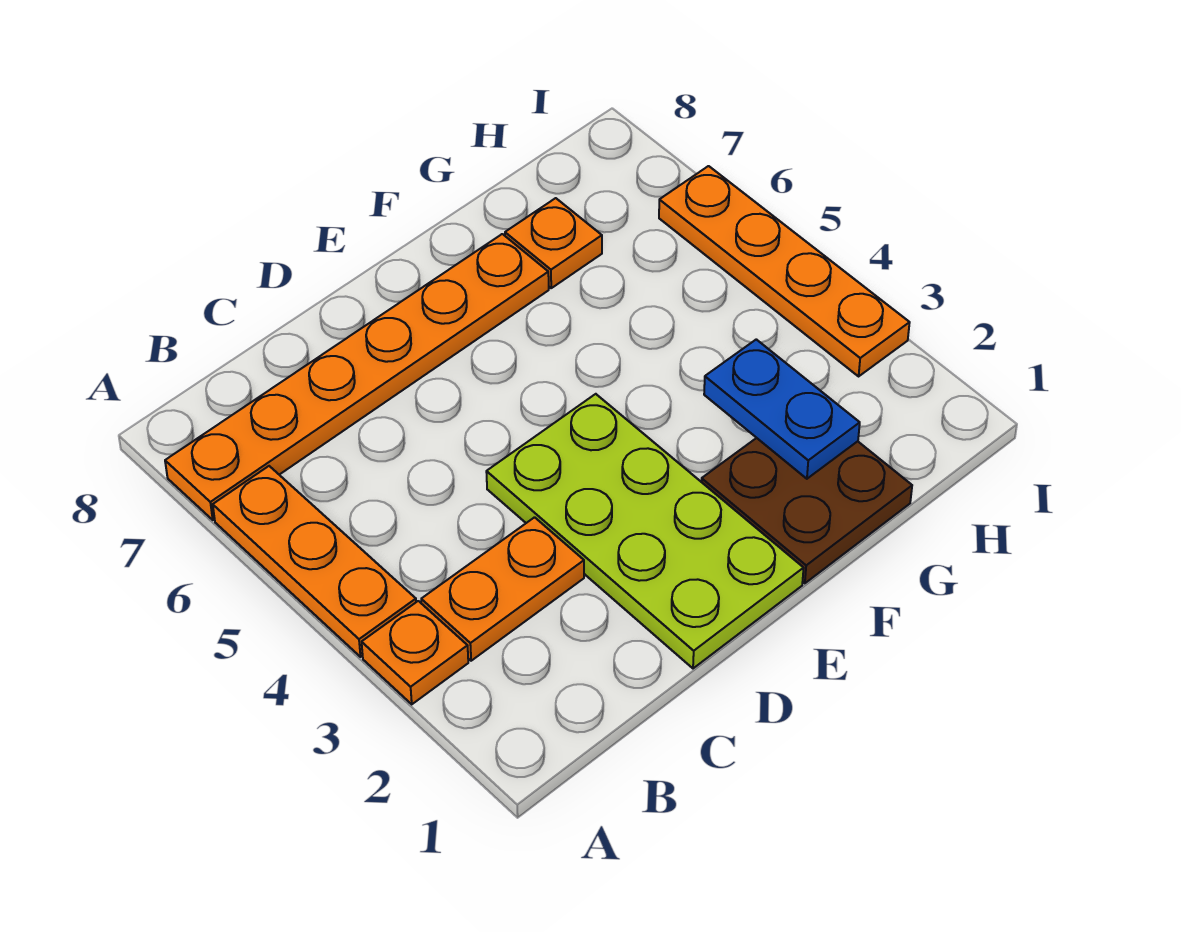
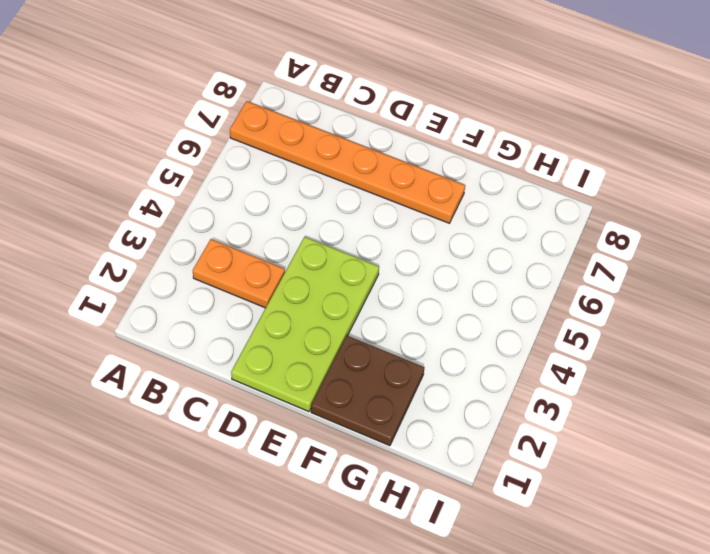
none -> orange 1x1 plate [362,601,468,704]
none -> orange 1x3 plate [213,466,416,657]

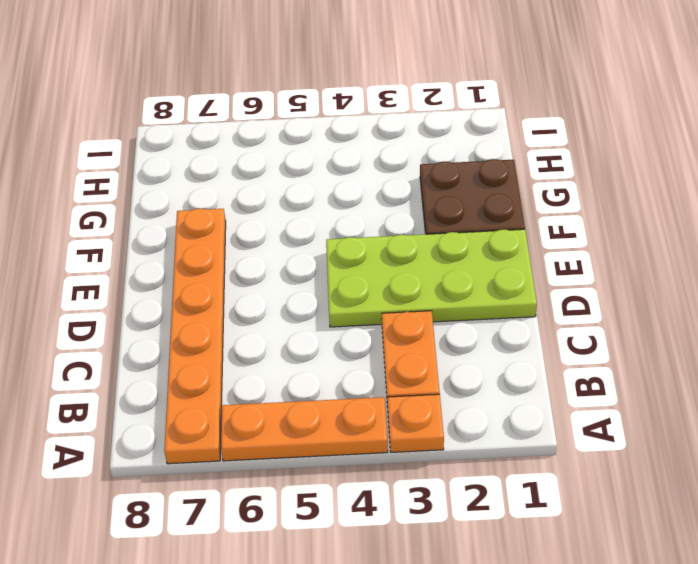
none -> orange 1x1 plate [505,198,602,288]
none -> orange 1x4 plate [659,166,910,376]

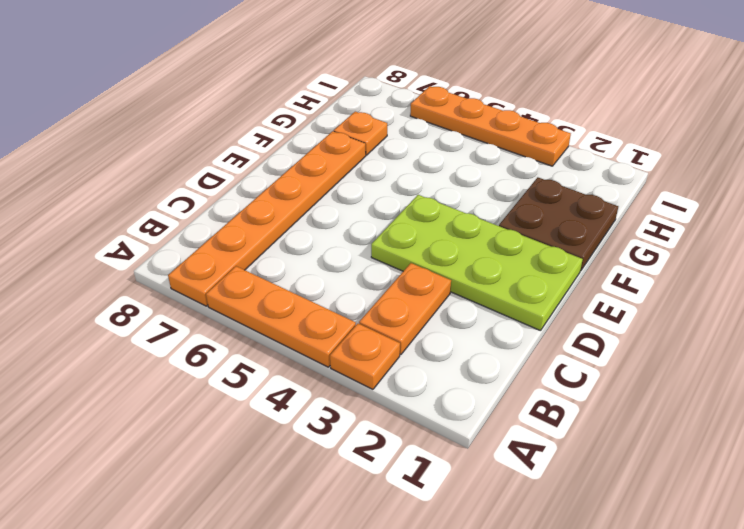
none -> blue 1x2 plate [704,339,860,479]

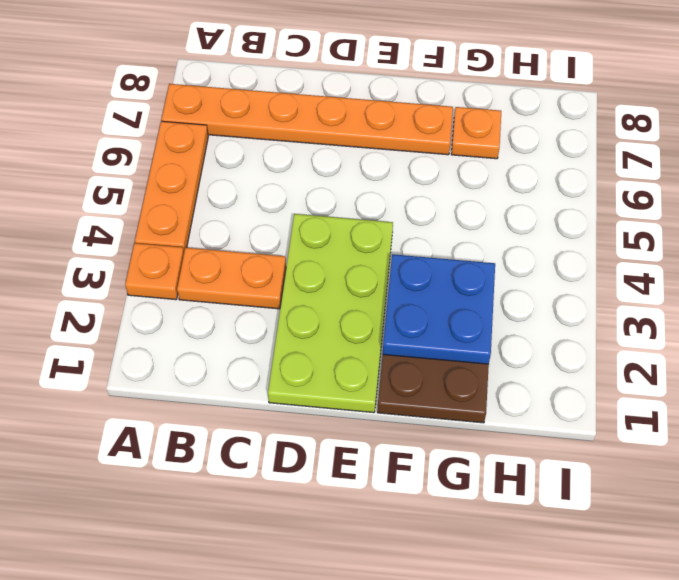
blue 2x2 plate [383,254,495,364] -> blue 1x2 plate [704,339,860,479]
none -> orange 1x4 plate [659,166,910,376]

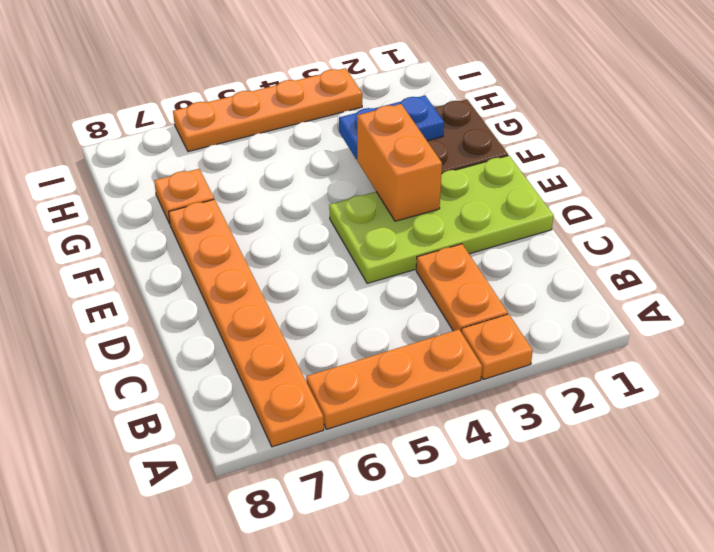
orange 1x2 brick [357,104,442,221] -> none

